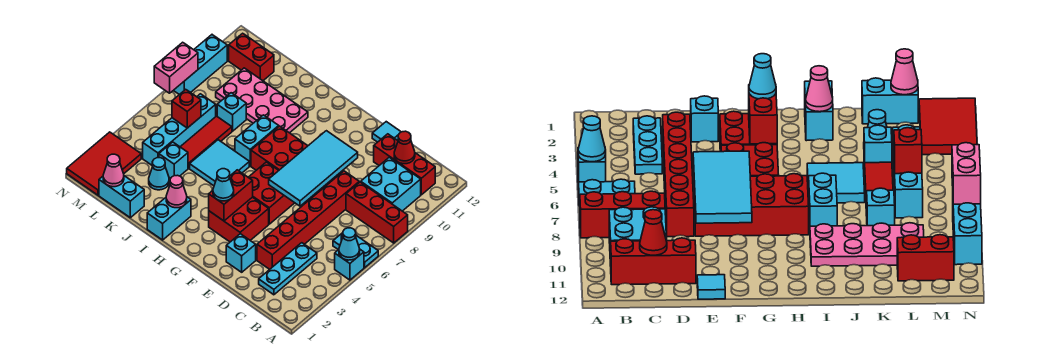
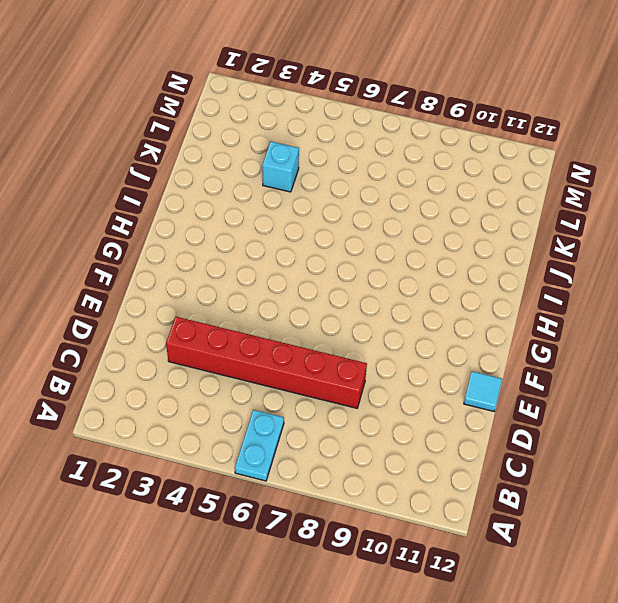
none -> cyan 1x1 brick [335,249,364,280]
none -> red 1x3 brick [346,182,408,243]
none -> cyan 2x2 brick [361,157,421,211]
none -> red 1x3 brick [374,134,435,195]

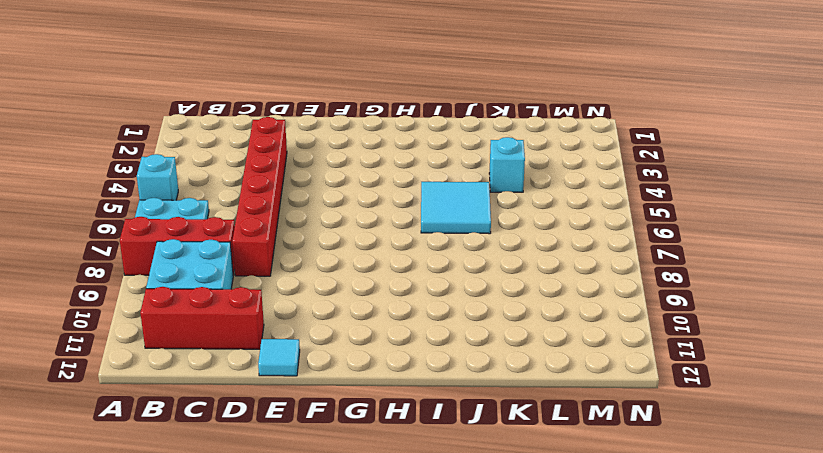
none -> cyan 1x3 plate [259,243,317,295]
none -> cyan 1x1 brick [226,234,256,272]
none -> red 2x4 brick [251,126,343,204]
none -> red 2x2 brick [209,197,269,242]

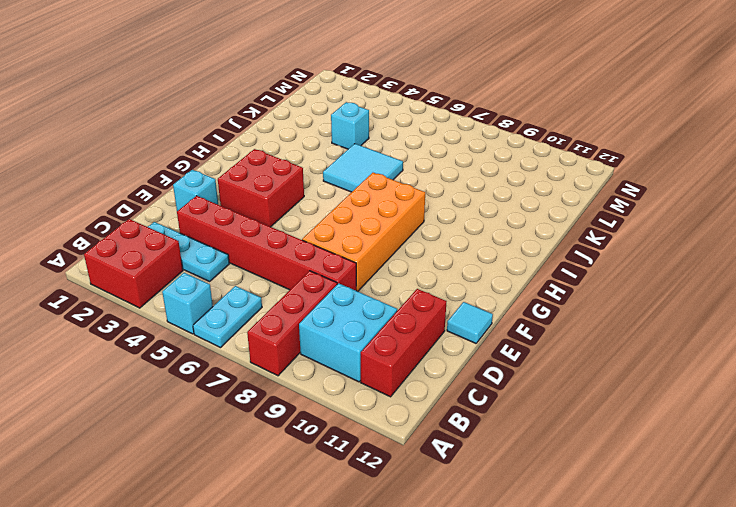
red 2x2 brick [84,219,183,308] -> red 2x2 brick moved to [248,162,294,224]
orange 2x4 brick [302,173,425,291] -> red 2x4 brick [251,126,343,204]
none -> cyan 1x2 brick [147,197,191,240]
none -> cyan 1x2 brick [235,115,279,166]
none -> pink 2x4 plate [216,68,308,133]
none -> cyan 1x2 brick [99,176,144,218]

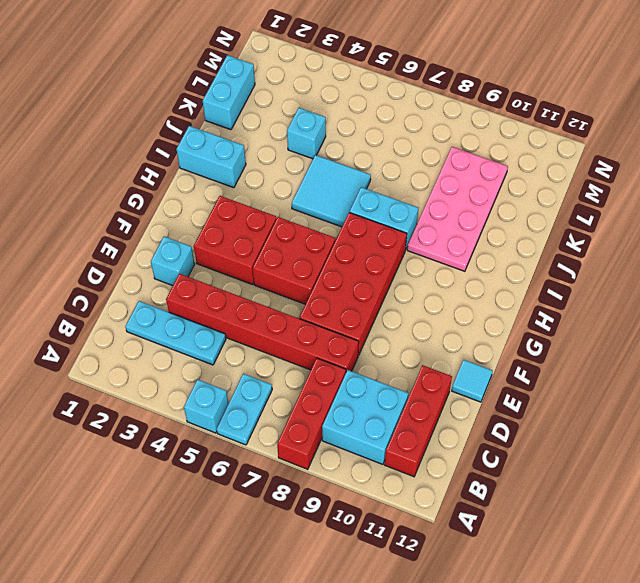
none -> cyan 1x1 cone [149,158,169,190]
none -> red 1x3 tile [181,116,232,168]
none -> cyan 1x1 brick [217,93,246,131]
none -> cyan 1x4 brick [143,94,216,166]

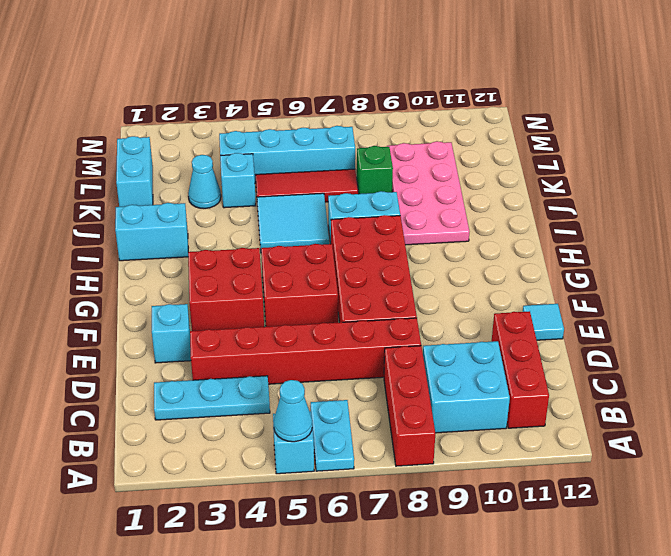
green 1x1 brick [357,146,393,194] -> cyan 1x1 brick [217,93,246,131]
none -> red 1x2 brick [229,33,274,81]
none -> red 2x3 tile [67,132,141,195]
none -> cyan 1x3 brick [173,35,227,95]
none -> red 1x1 cone [394,131,415,164]

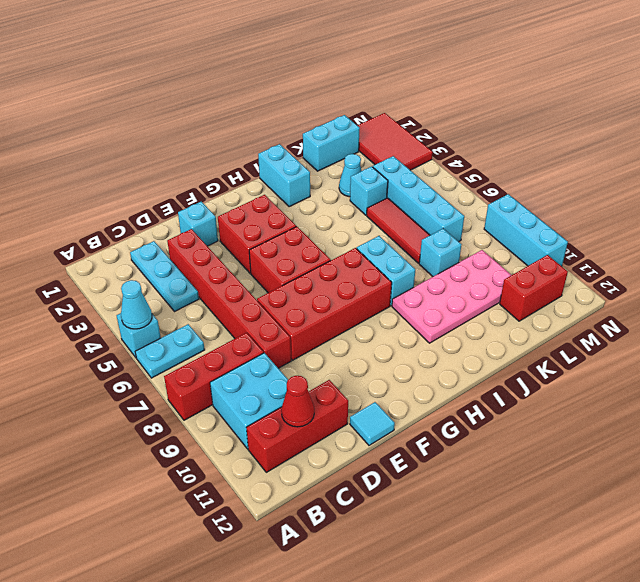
none -> cyan 2x2 tile [190,140,249,186]
none -> cyan 2x4 tile [269,131,358,206]
none -> red 1x2 brick [209,170,253,221]
none -> pink 1x1 cone [166,175,187,208]

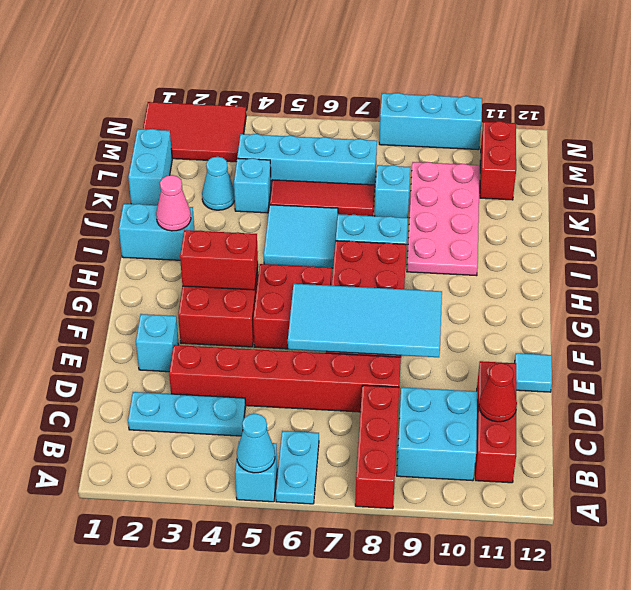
none -> pink 1x1 cone [103,154,124,187]
none -> red 1x1 brick [172,89,201,128]
none -> pink 1x2 brick [154,42,198,93]
none -> cyan 1x1 cone [213,169,234,201]

